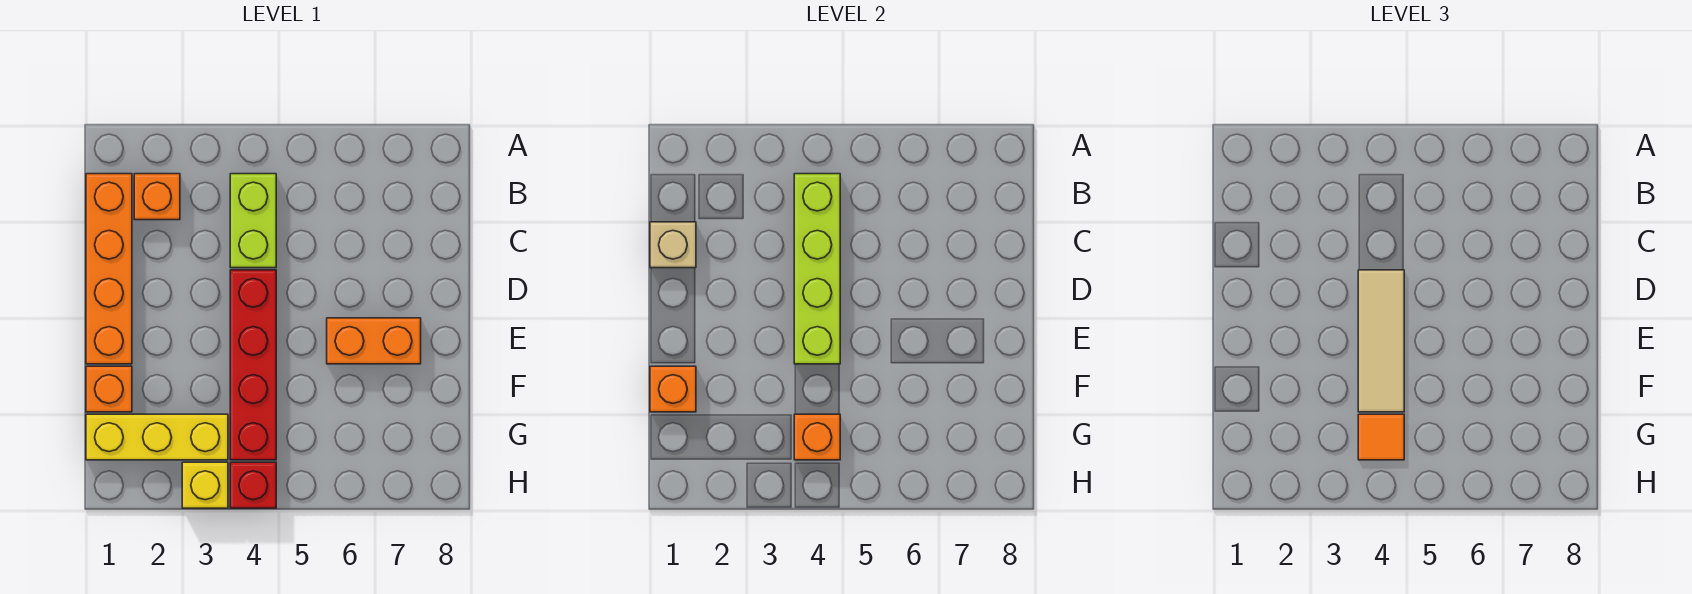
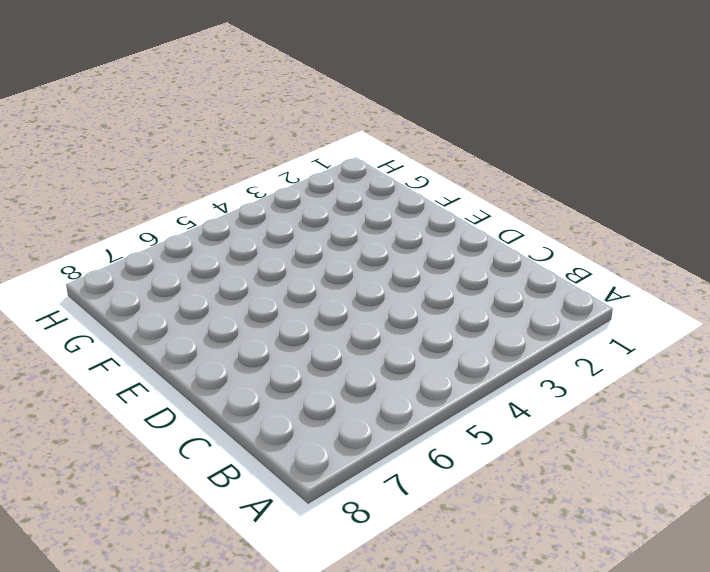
none -> orange 1x4 brick [86,174,132,364]
none -> orange 1x1 brick [134,174,180,220]
none -> lime 1x2 brick [230,174,276,268]

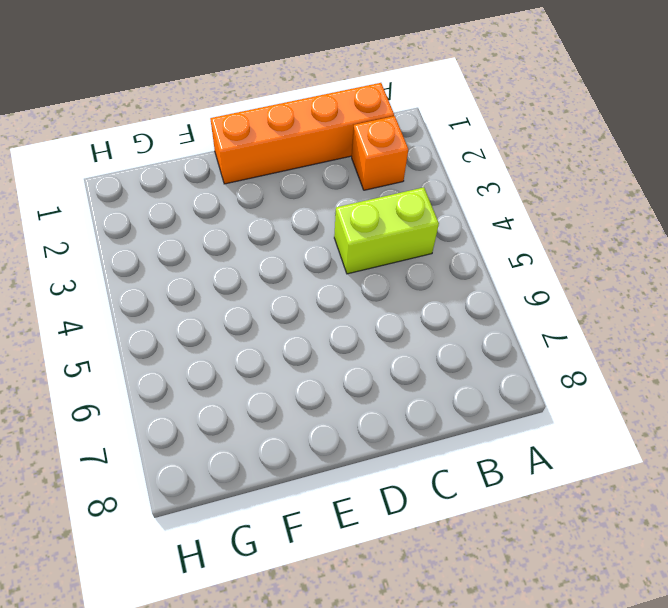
none -> red 1x4 brick [230,270,276,460]
none -> orange 1x2 brick [327,318,421,364]
none -> orange 1x1 brick [86,366,132,412]

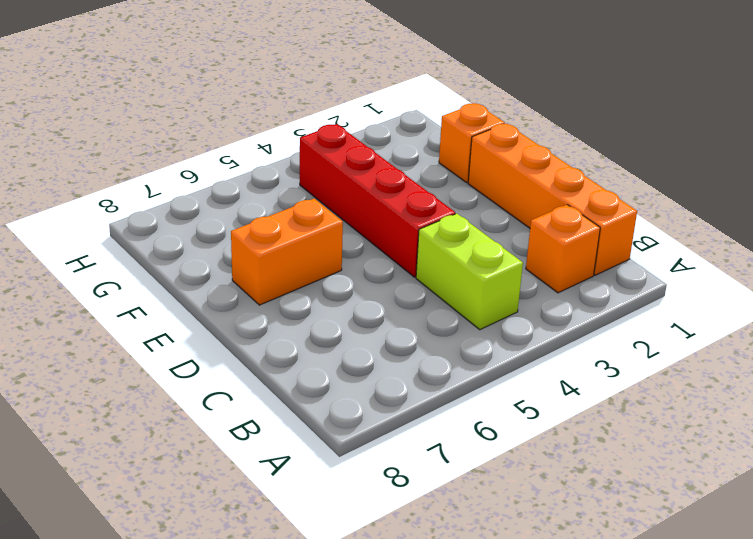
none -> yellow 1x3 brick [86,414,228,460]
none -> yellow 1x1 brick [182,462,228,508]
none -> red 1x1 brick [230,462,276,508]

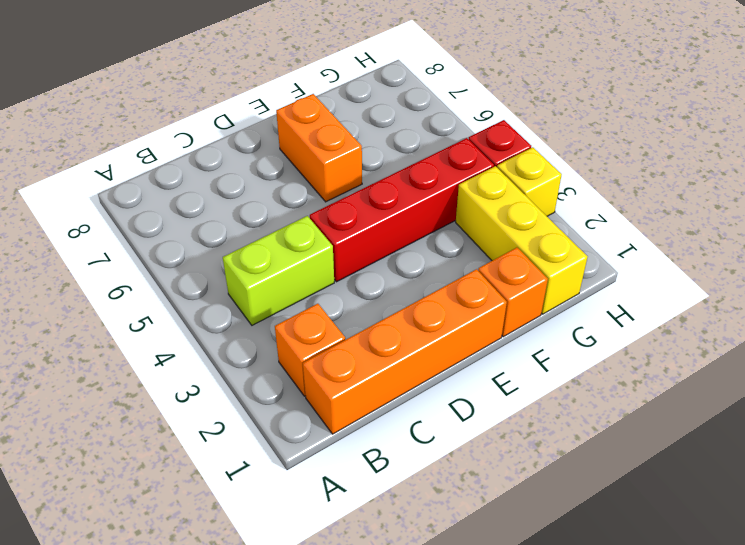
none -> lime 1x4 brick [794,174,840,364]
none -> tan 1x1 brick [650,222,696,268]
none -> orange 1x1 brick [650,366,696,412]

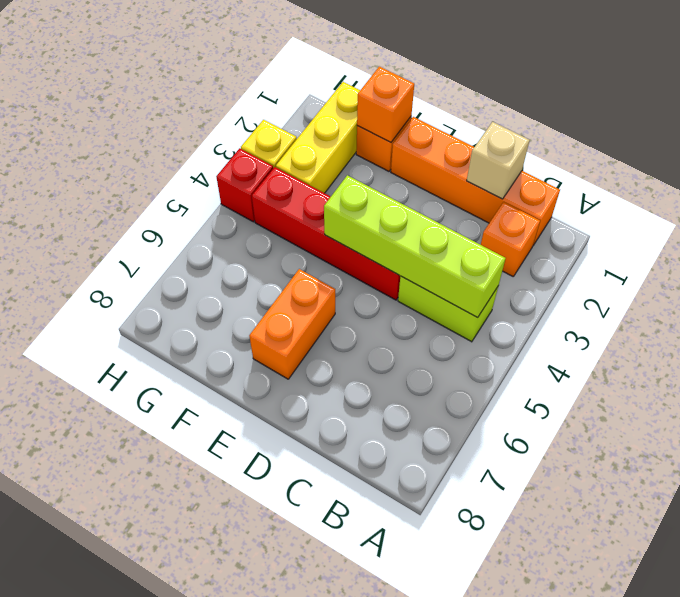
none -> orange 1x1 brick [794,414,840,460]
none -> tan 1x3 tile [1358,270,1404,412]
none -> orange 1x1 tile [1358,414,1404,460]

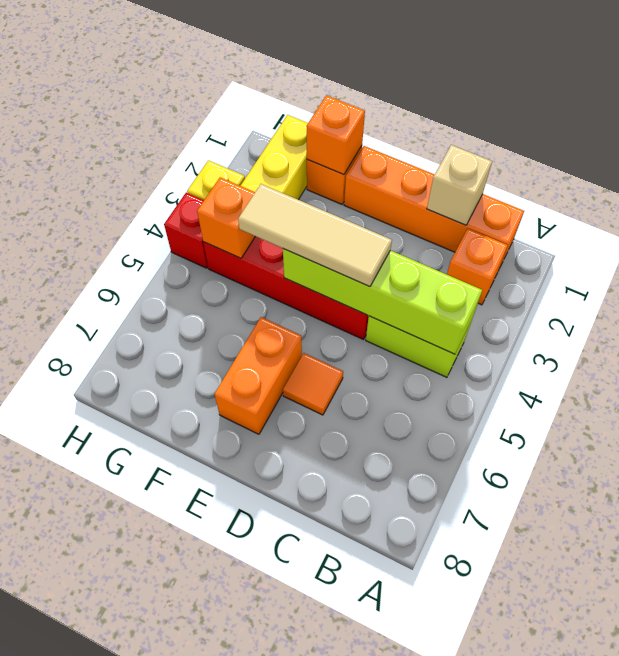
orange 1x1 tile [283,353,343,415] -> orange 1x1 tile moved to [1358,414,1404,460]

